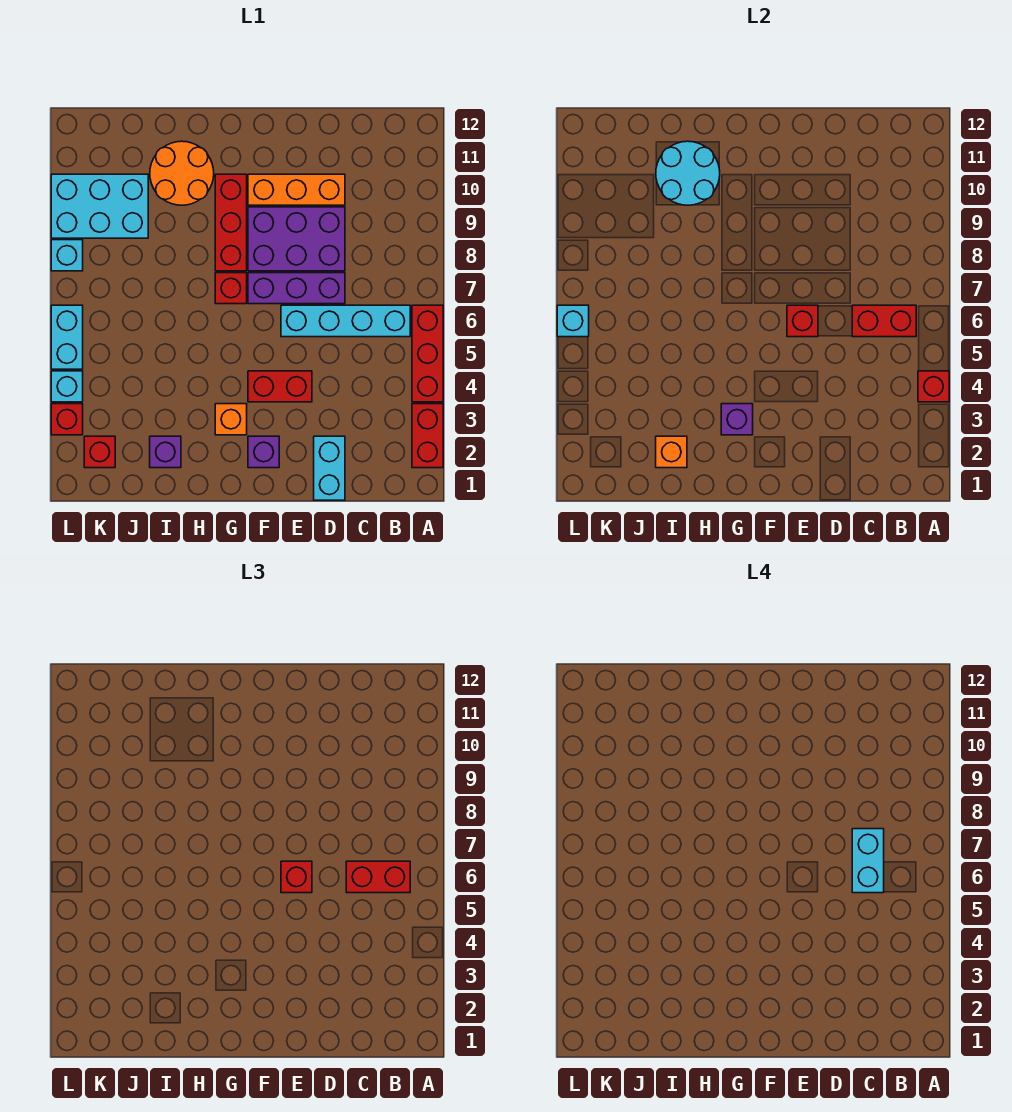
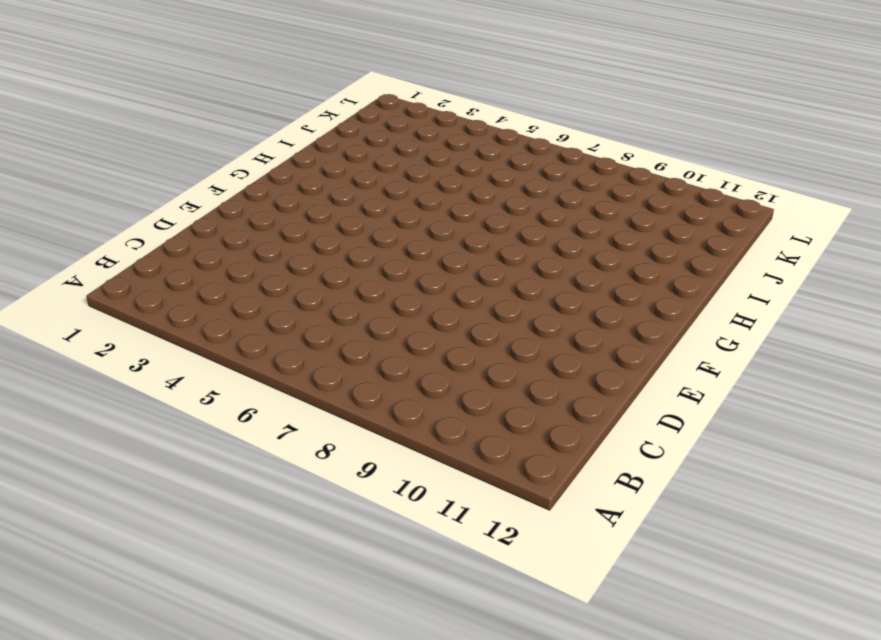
none -> red 1x2 brick [412,404,443,468]
none -> red 1x3 brick [412,305,443,402]
none -> cyan 1x4 brick [281,305,410,337]
none -> cyan 1x2 brick [314,436,345,500]

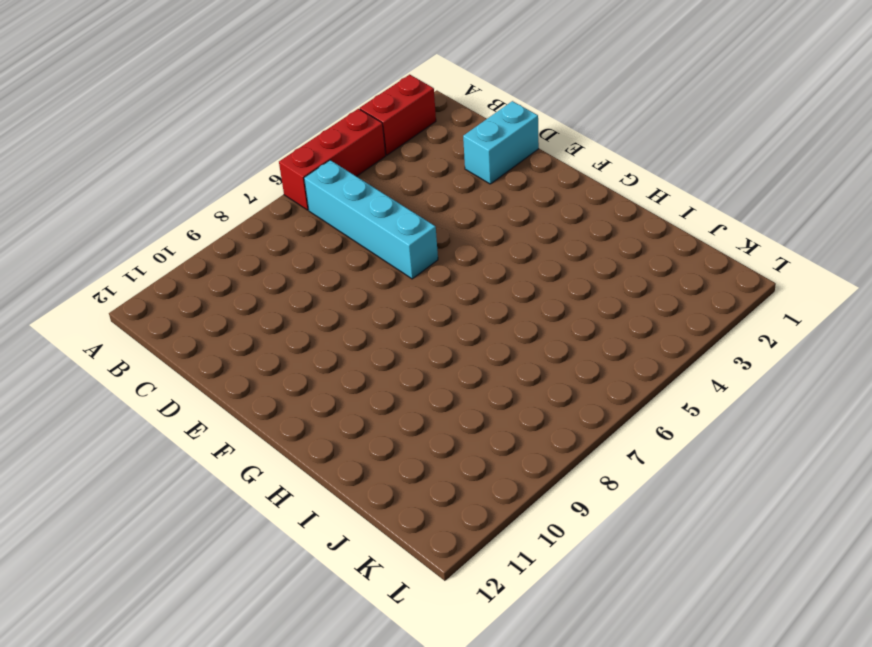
none -> purple 1x3 brick [248,273,345,304]
none -> purple 2x3 brick [248,207,345,271]
none -> orange 1x3 brick [248,174,345,205]
none -> red 1x2 brick [248,371,312,402]

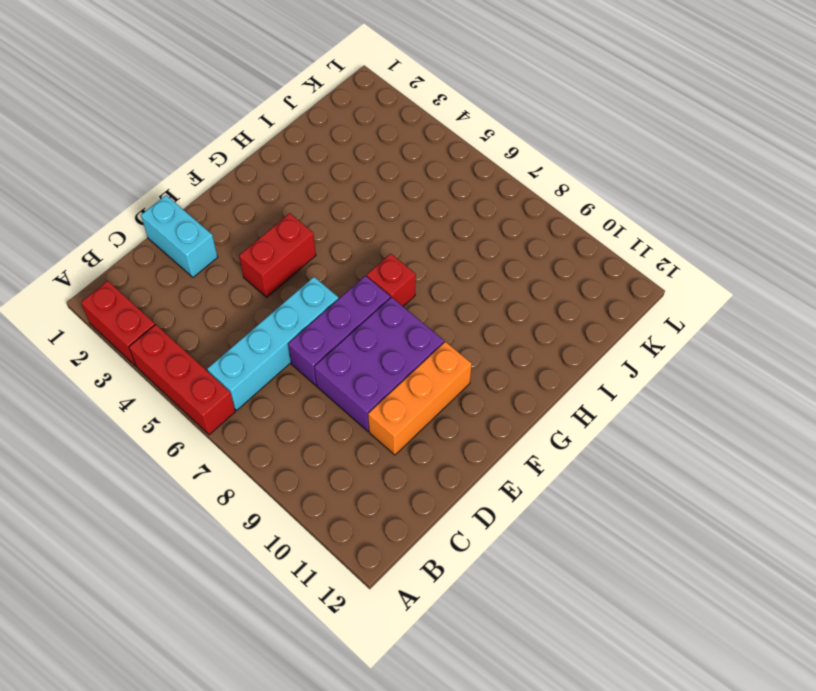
none -> purple 1x1 brick [248,436,279,468]
none -> orange 1x1 brick [215,404,247,435]
none -> red 1x3 brick [215,174,247,271]
none -> orange 2x2 round brick [150,141,214,205]

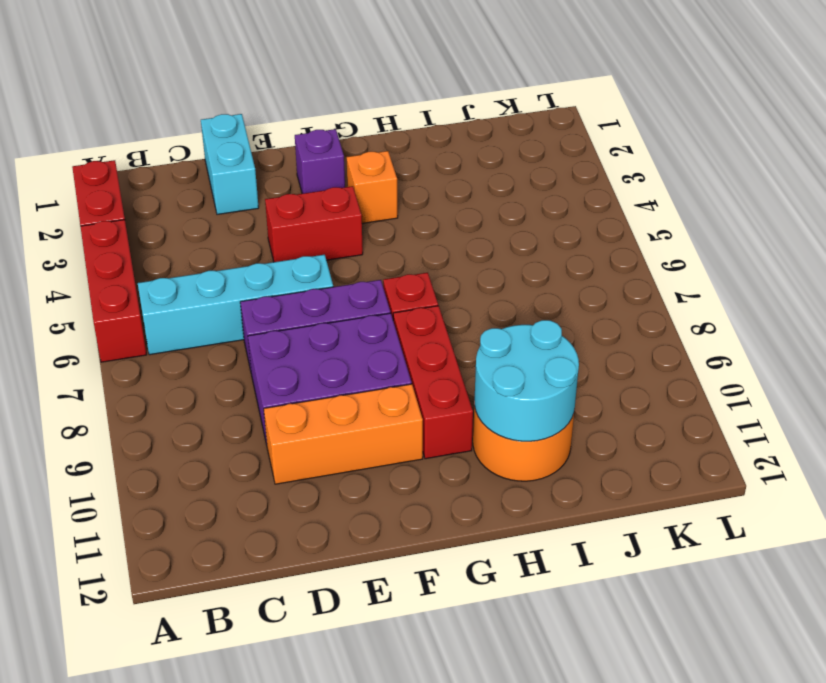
none -> purple 1x1 brick [150,436,181,468]
none -> cyan 2x3 brick [51,174,148,238]
none -> red 1x1 brick [84,436,115,468]
none -> red 1x1 brick [51,404,83,435]

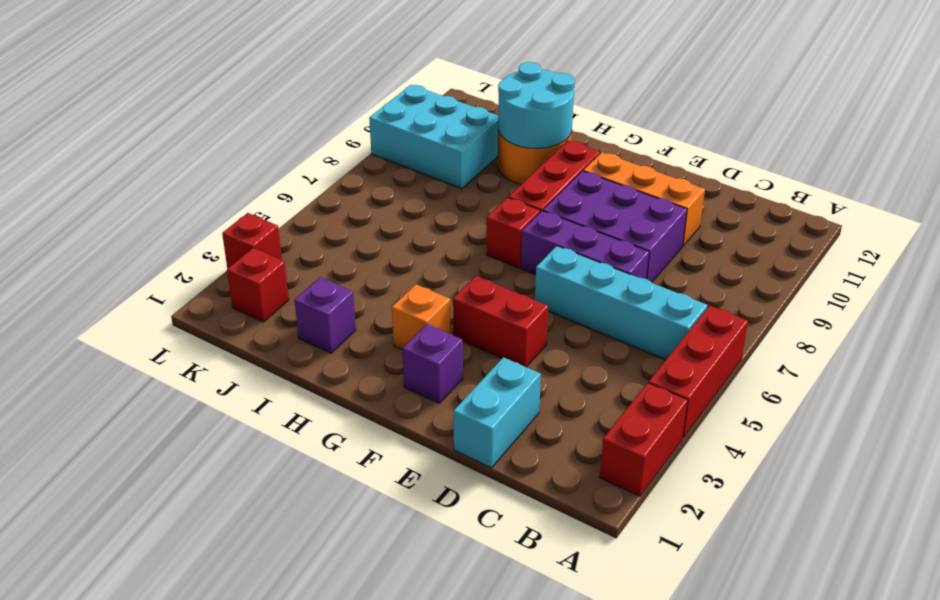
none -> cyan 1x1 brick [51,371,83,402]
none -> cyan 1x2 brick [51,305,83,369]
none -> cyan 1x1 brick [51,240,83,271]
none -> red 1x1 brick [918,371,949,402]

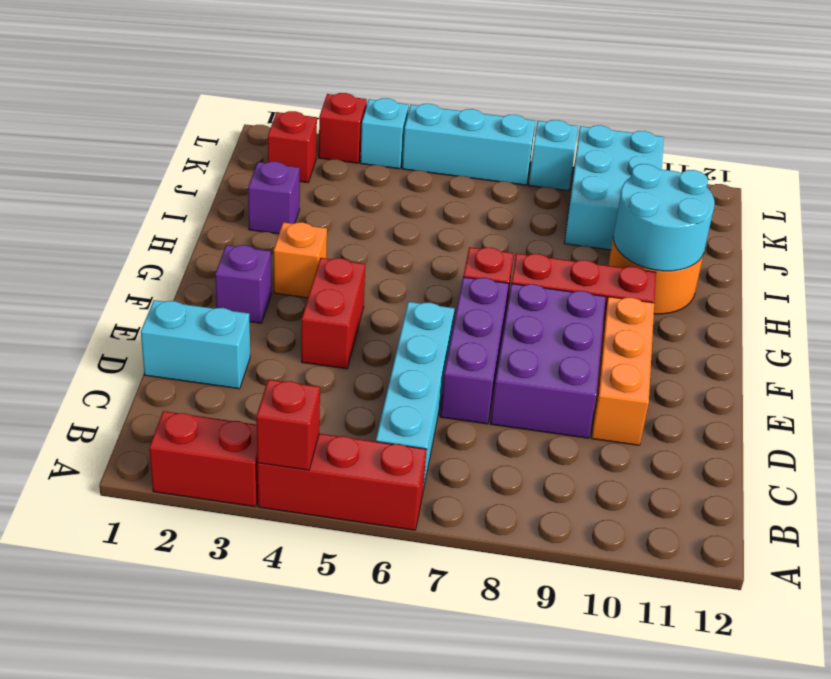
cyan 1x3 brick [402,104,535,185] -> cyan 1x2 brick [51,305,83,369]
none -> red 1x2 brick [852,305,916,337]
none -> red 1x1 brick [787,305,818,337]
none -> purple 1x1 brick [721,404,753,435]
none -> orange 1x1 brick [656,436,687,468]

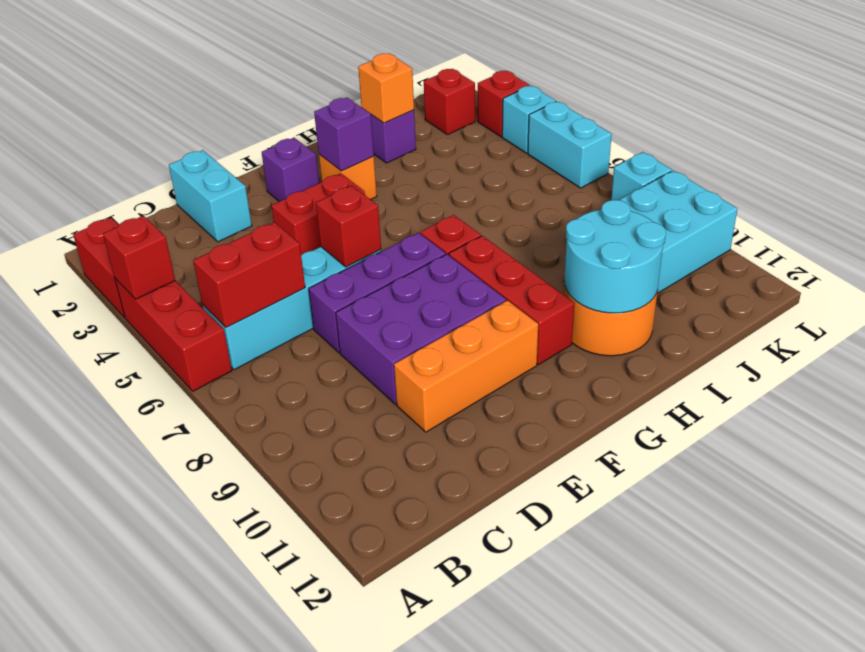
none -> cyan 1x1 brick [557,305,589,337]
none -> red 1x2 brick [346,861,410,893]
none -> red 1x1 brick [281,861,312,893]
none -> cyan 1x2 brick [852,829,884,893]

